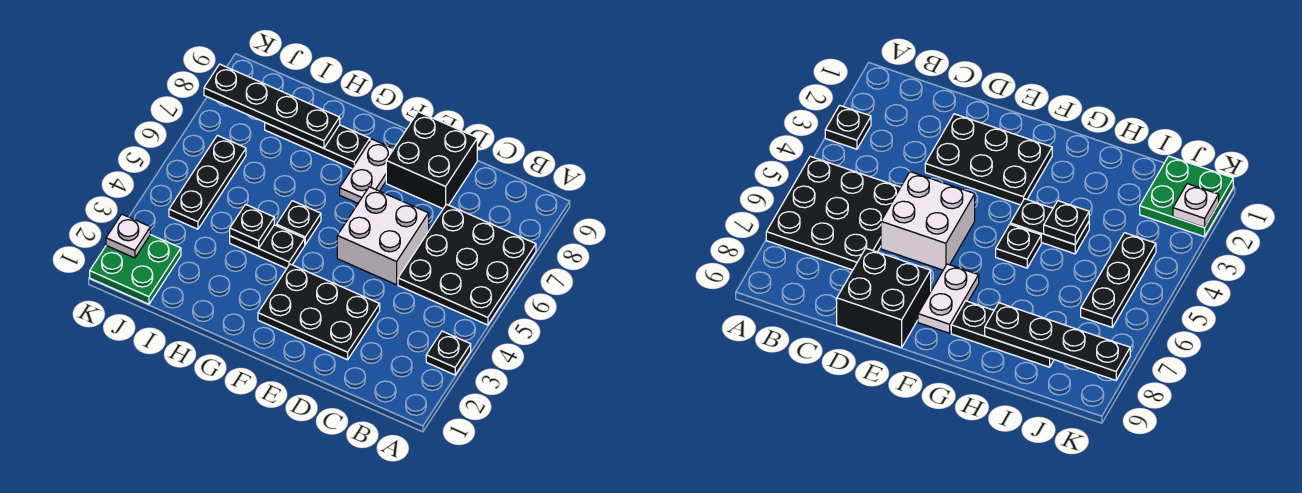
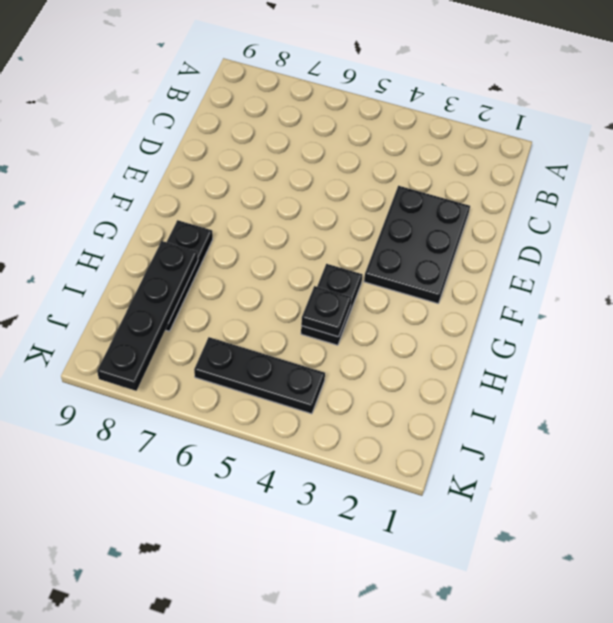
none -> black 1x1 plate [426,331,471,375]
none -> black 3x3 plate [398,204,536,325]
none -> white 2x2 brick [337,187,429,285]

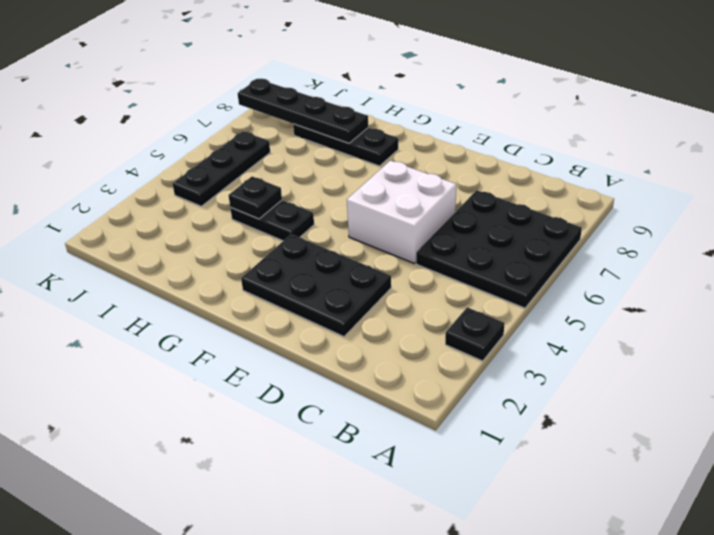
none -> black 2x2 brick [386,112,477,209]
none -> white 1x2 plate [340,139,393,203]
none -> black 1x1 plate [277,201,321,244]

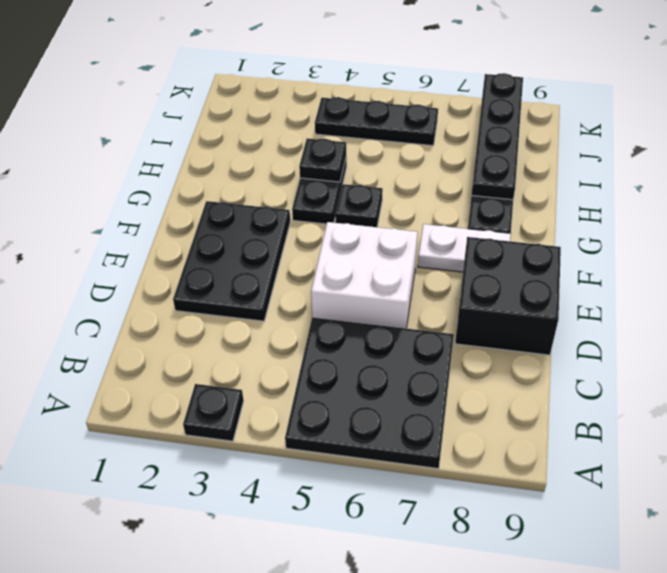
none -> green 2x2 plate [90,235,181,304]
none -> white 1x1 plate [106,214,150,258]

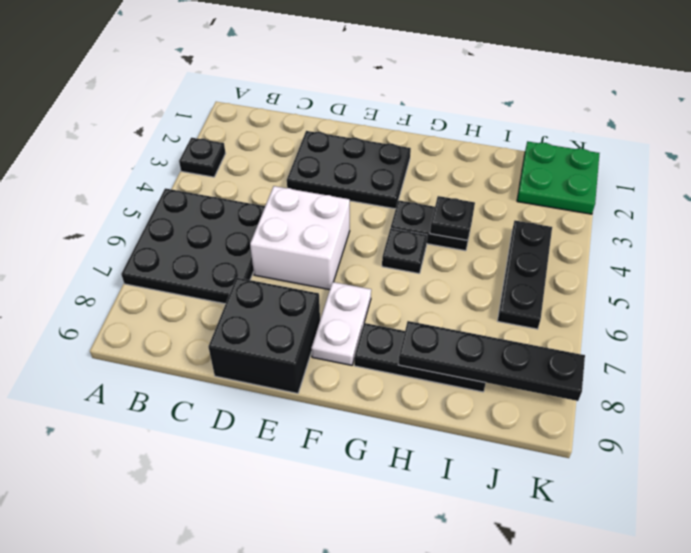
none -> white 1x1 plate [106,214,150,258]

